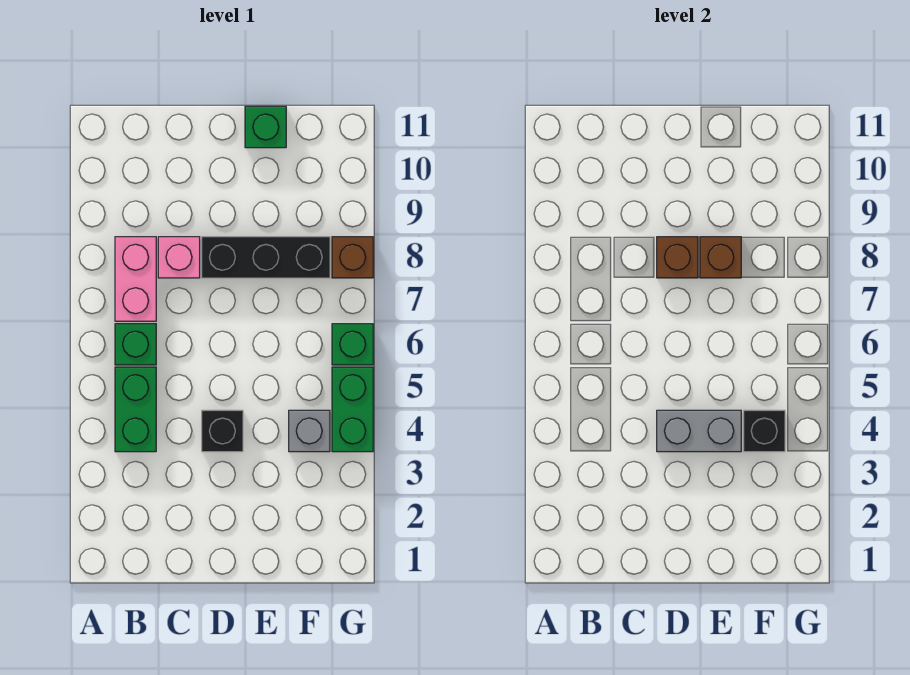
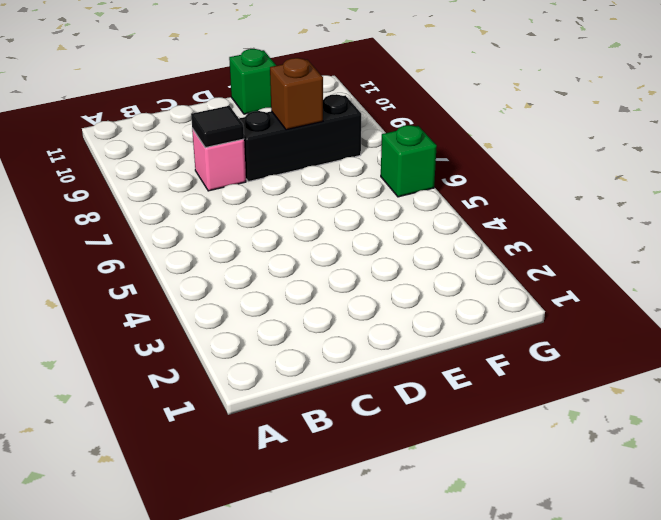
black 1x1 tile [191,106,244,148] -> none
none -> green 1x2 brick [115,367,156,452]
none -> green 1x1 brick [115,324,156,365]
none -> pink 1x2 brick [115,237,156,321]

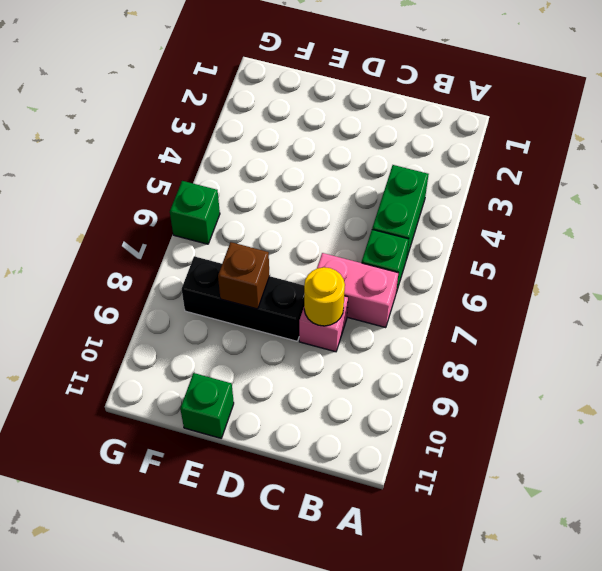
pink 1x2 brick [317,253,398,328] -> pink 1x2 brick turned to [115,237,156,321]
yellow 1x1 round brick [304,267,345,326] -> none
none -> black 1x1 brick [202,410,243,452]
none -> grey 1x1 brick [289,410,330,452]
none -> green 1x2 brick [332,367,373,452]

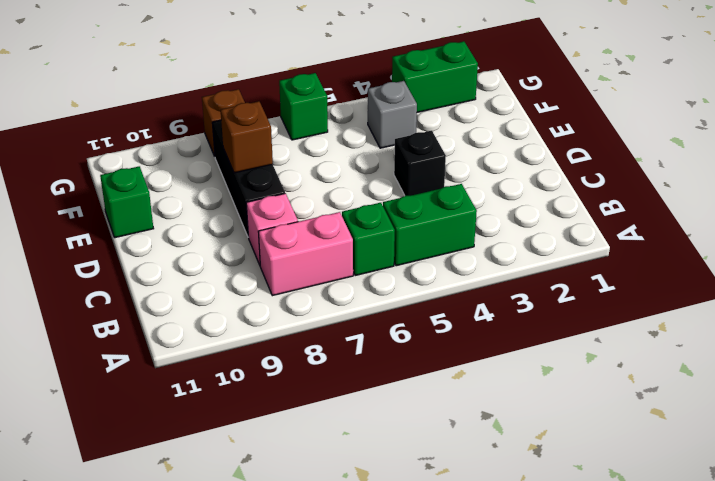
green 1x2 brick [392,41,478,112] -> green 1x2 brick moved to [332,367,373,452]
none -> grey 1x2 brick [657,410,741,452]
none -> brown 1x1 brick [657,237,698,278]
none -> black 1x1 brick [744,410,785,452]

